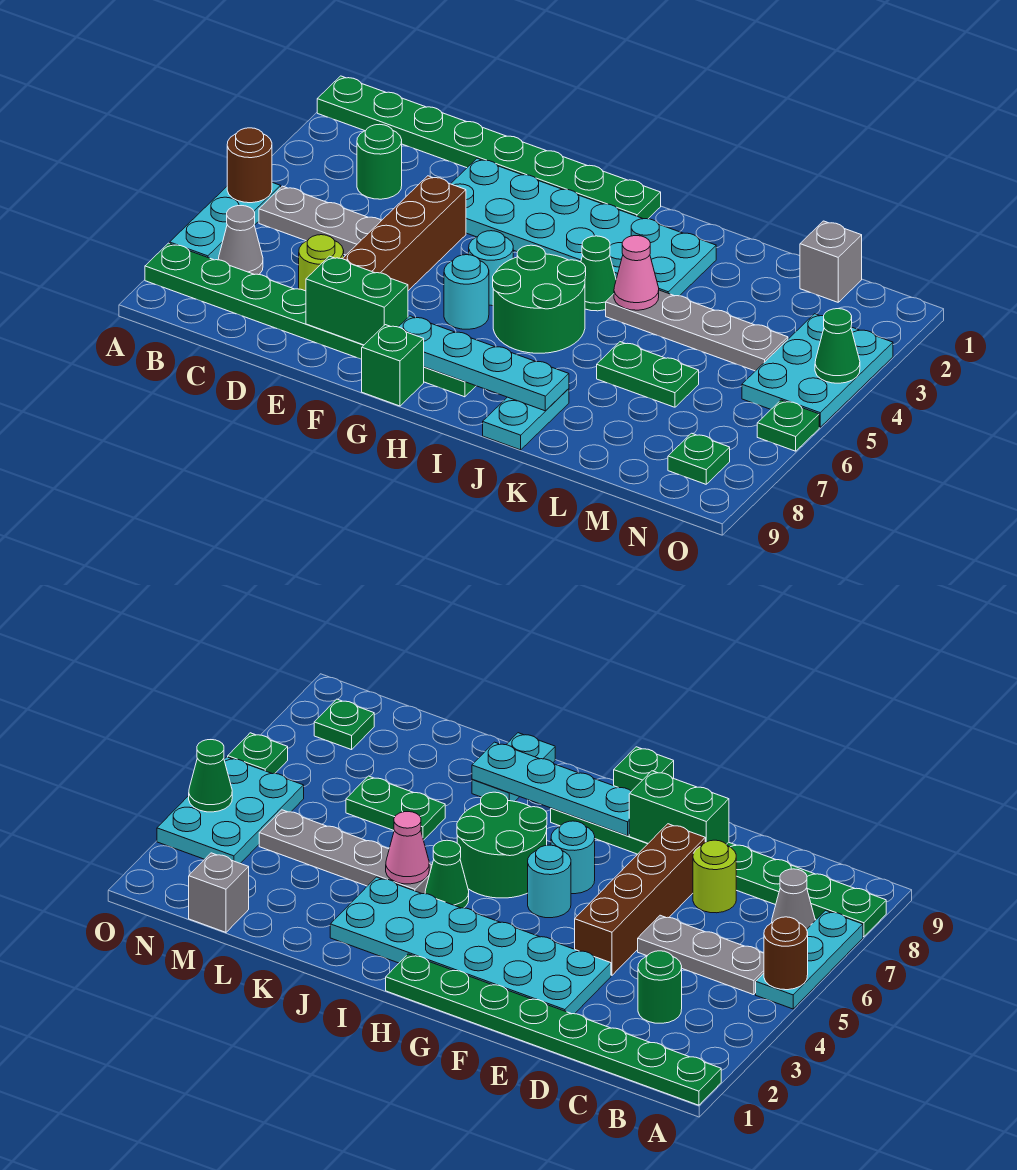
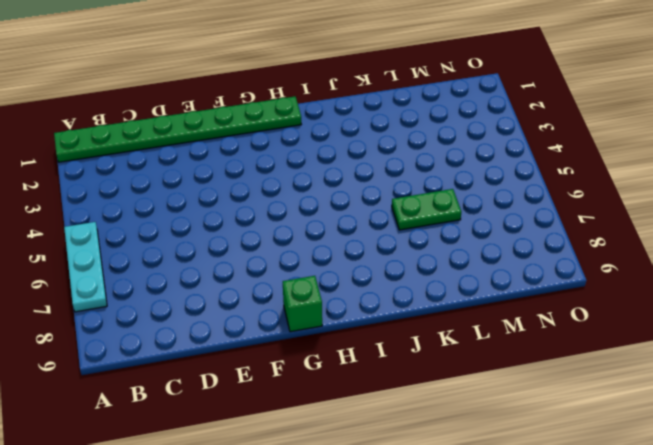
none -> green 1x8 plate [145,243,476,397]
none -> grey 1x3 plate [259,186,381,255]
none -> grey 1x1 cone [218,206,263,275]

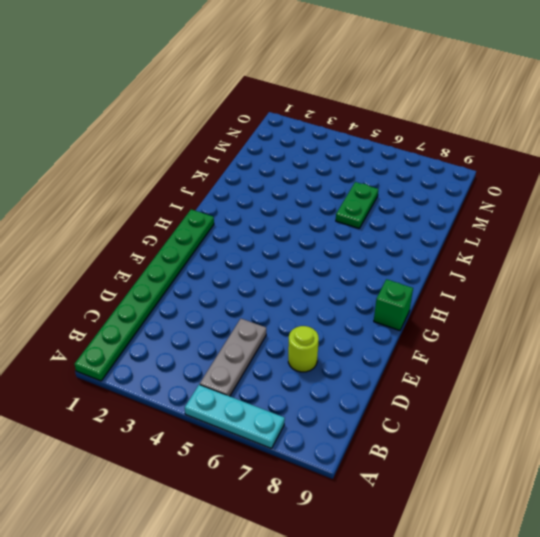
none -> green 1x8 plate [145,243,476,397]
none -> grey 1x1 cone [218,206,263,275]
none -> green 1x1 round brick [357,124,402,199]

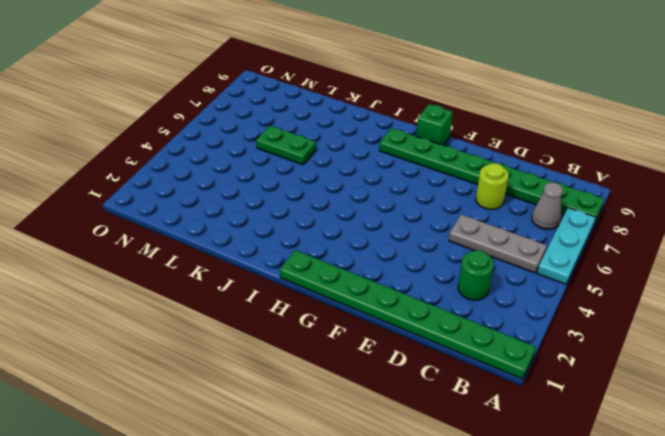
none -> cyan 2x6 plate [451,158,716,296]
none -> brown 1x4 brick [343,176,466,291]
none -> cyan 1x1 round brick [469,231,513,306]

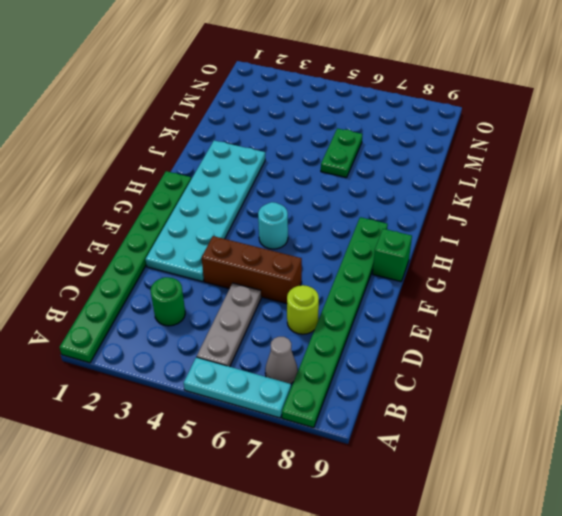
brown 1x3 brick [202,236,302,304] -> brown 1x4 brick [343,176,466,291]
none -> cyan 1x1 round brick [444,255,489,329]
none -> green 2x2 round brick [493,245,586,353]
none -> green 1x1 cone [581,236,616,311]

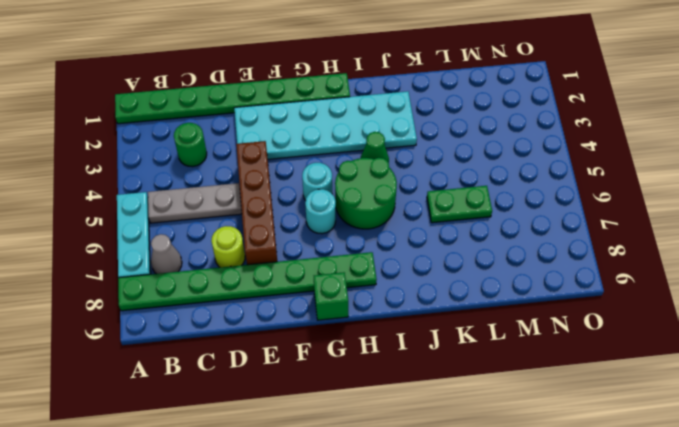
none -> grey 1x4 plate [606,290,788,371]
none -> cyan 1x2 plate [483,389,569,450]
none -> grey 1x1 brick [800,221,862,302]

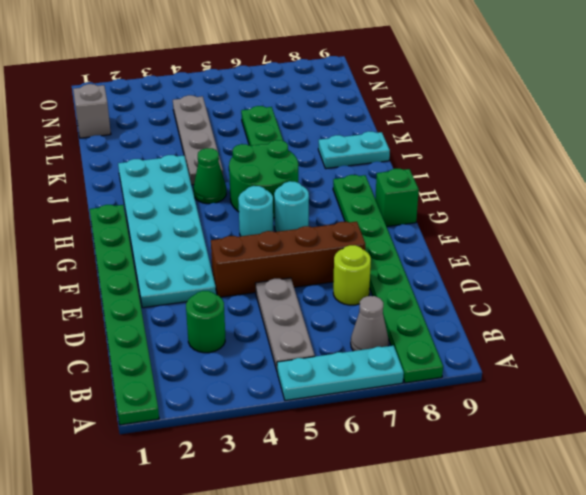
none -> cyan 2x3 plate [742,314,893,427]
none -> green 1x1 plate [668,433,730,484]
none -> green 1x1 plate [757,400,819,451]

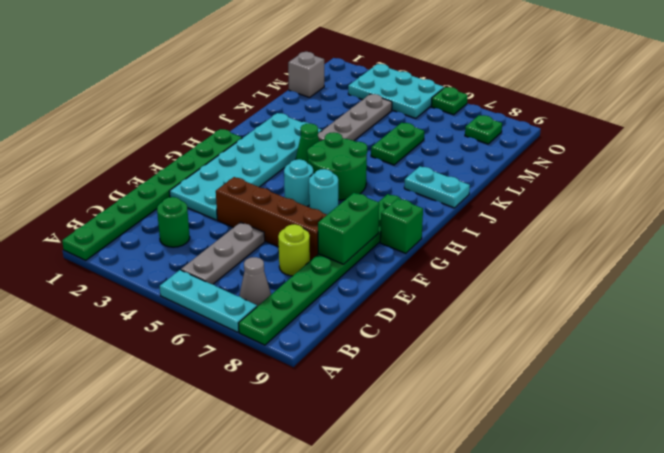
none -> brown 1x1 round brick [227,128,272,203]
none -> cyan 1x4 plate [399,316,569,411]
none -> pink 1x1 cone [614,236,659,310]

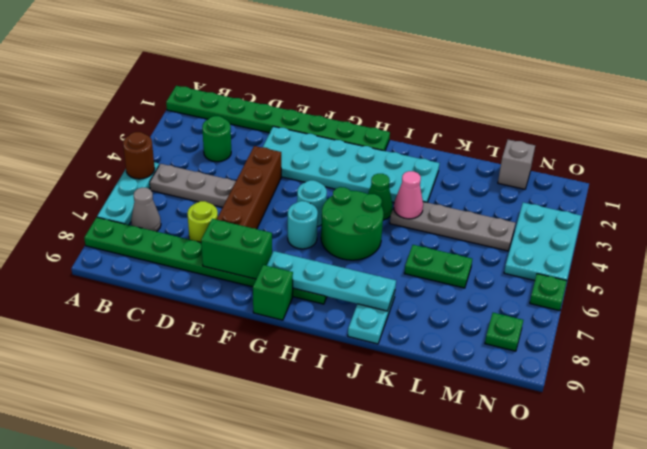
none -> green 1x1 cone [815,309,860,383]

